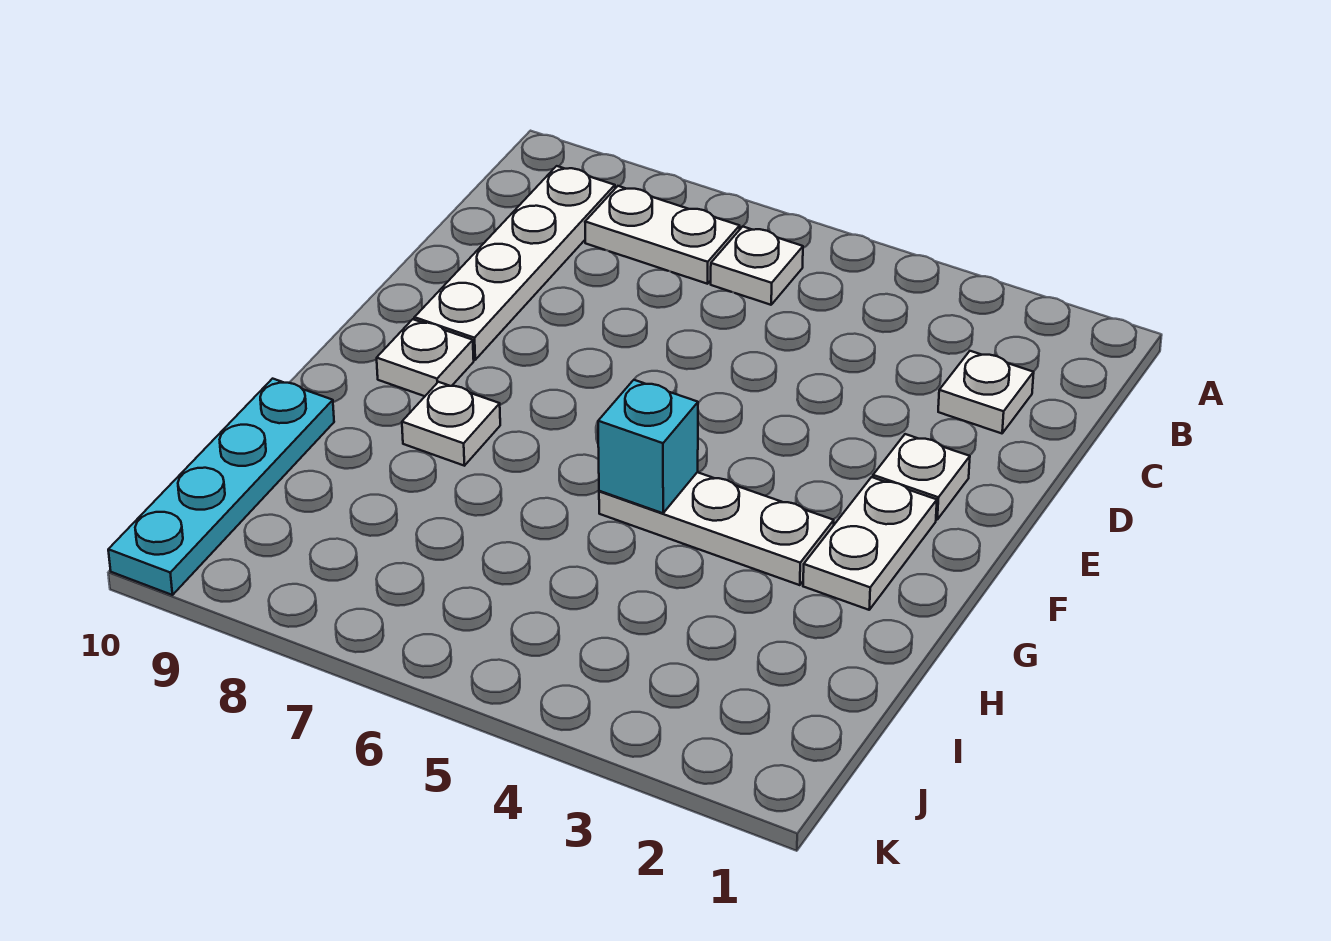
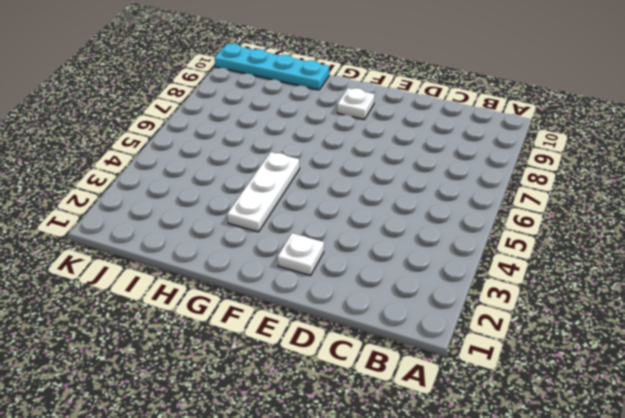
none -> white 1x1 plate [711,227,803,305]
none -> white 1x2 plate [585,186,740,284]

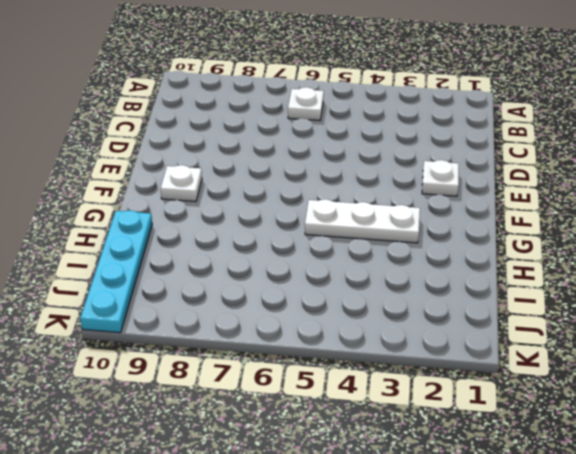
none -> white 1x2 plate [585,186,740,284]
none -> white 1x4 plate [414,166,615,360]

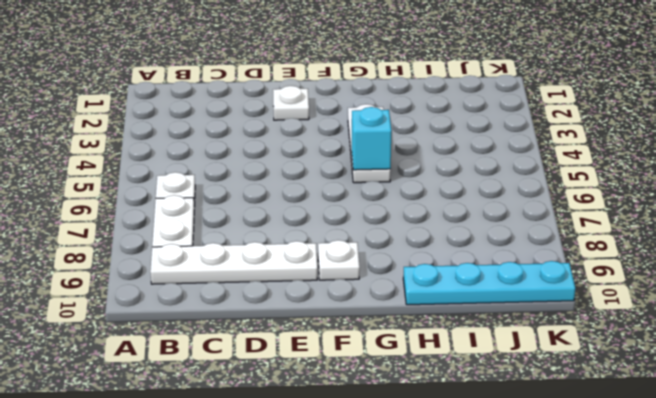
none -> white 1x1 plate [938,351,1034,433]
none -> white 1x2 plate [803,477,937,610]

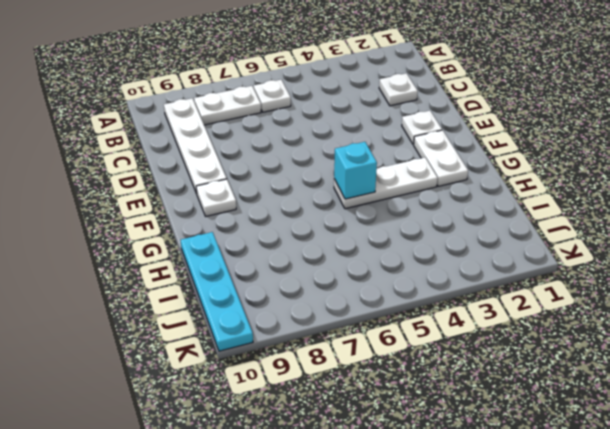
none -> white 1x1 plate [402,382,500,466]

